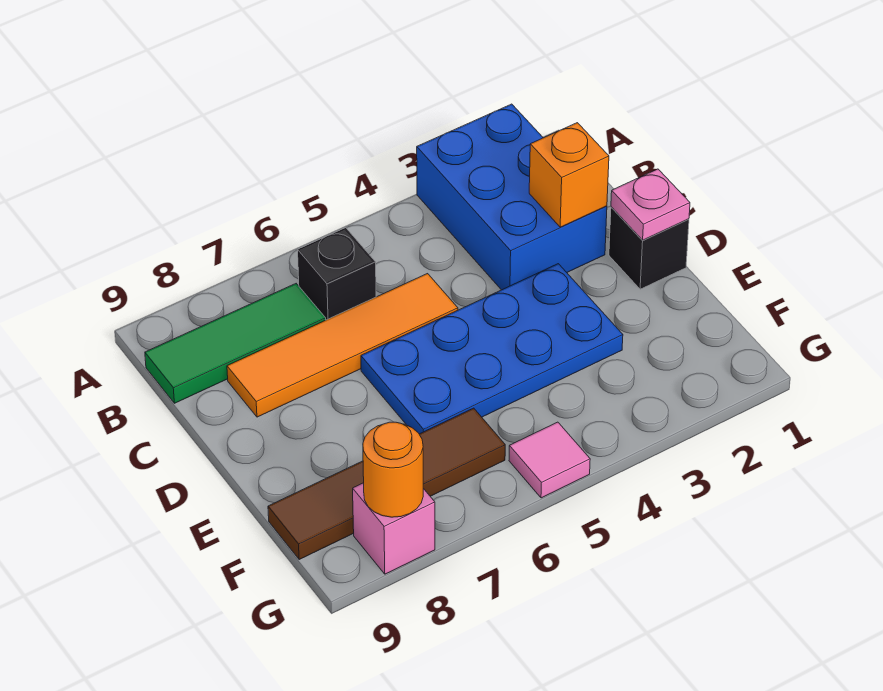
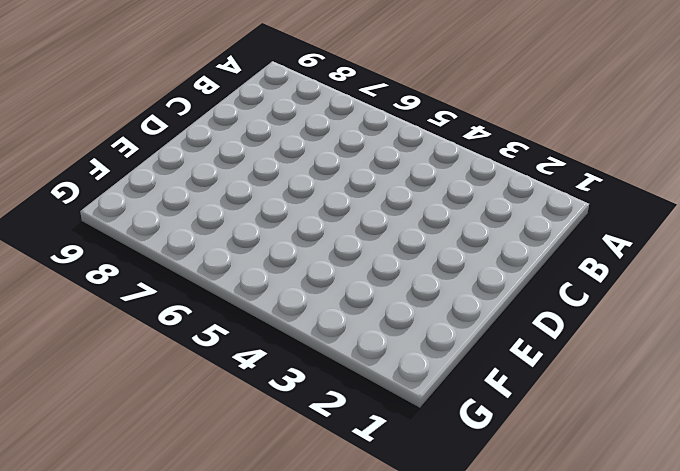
none -> blue 2x3 brick [417,104,607,290]
none -> black 1x1 brick [298,228,376,320]
none -> green 1x3 tile [145,284,326,403]

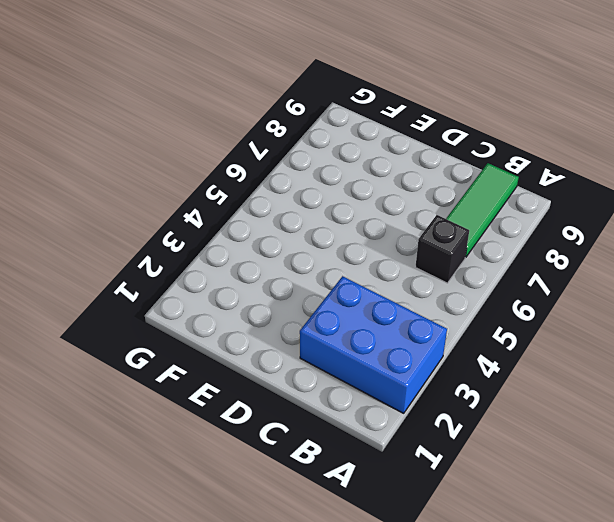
none -> orange 1x4 tile [227,274,458,417]
none -> black 1x1 brick [609,207,689,289]
none -> blue 2x4 plate [361,264,623,434]

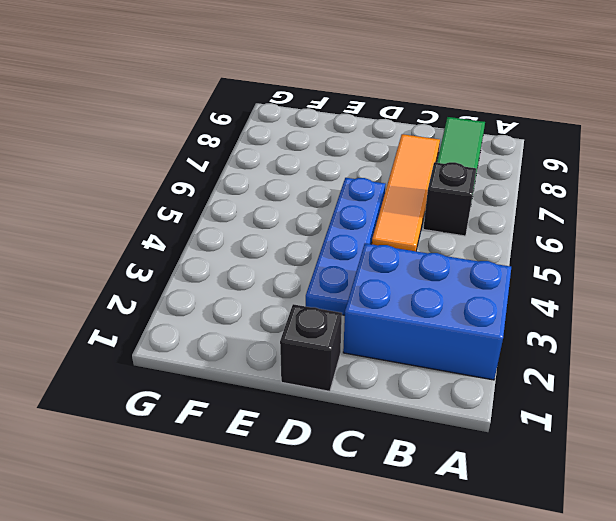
blue 1x4 plate [306,178,386,315] -> blue 2x4 plate [361,264,623,434]
none -> brown 1x4 tile [268,408,505,560]
none -> pink 1x1 tile [509,422,590,498]
none -> pink 1x1 brick [353,483,435,574]

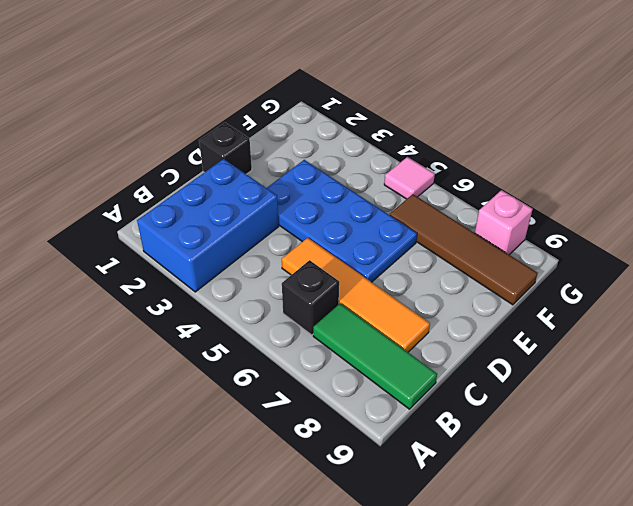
none -> orange 1x1 brick [529,123,609,227]
none -> pink 1x1 plate [611,169,690,240]
none -> orange 1x1 round brick [363,422,423,517]

